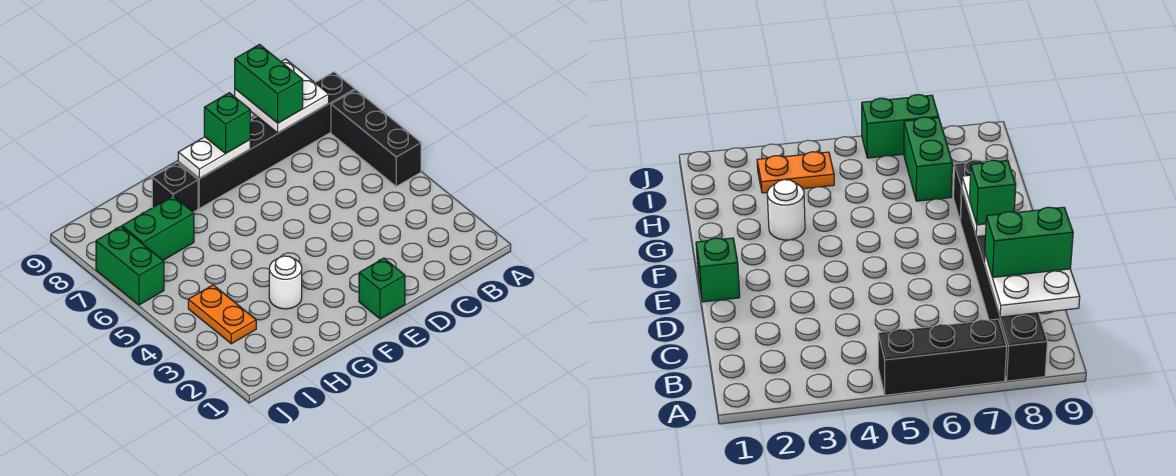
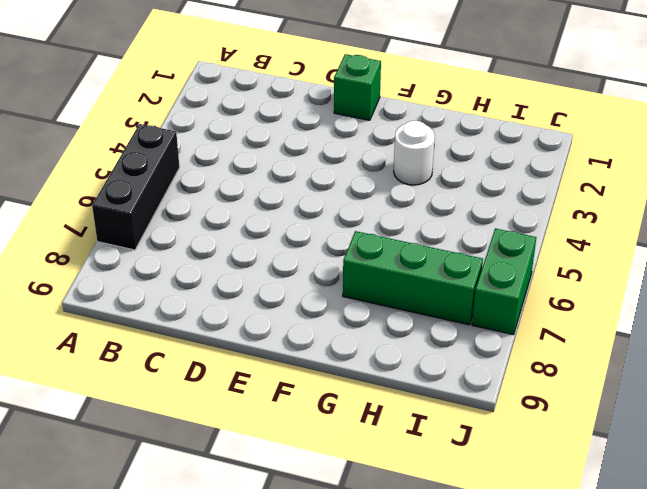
green 1x3 brick [343,231,483,325] -> green 1x2 brick [122,196,194,260]
none -> black 1x6 brick [178,72,355,208]
none -> black 1x1 brick [152,163,198,212]
none -> orange 1x2 plate [188,285,256,344]

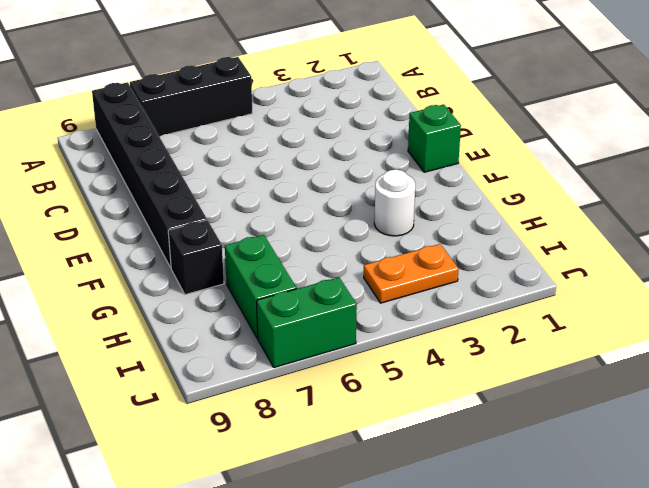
none -> white 2x2 plate [235,59,329,133]
none -> white 1x2 plate [178,137,250,179]
none -> green 1x2 brick [235,45,303,123]

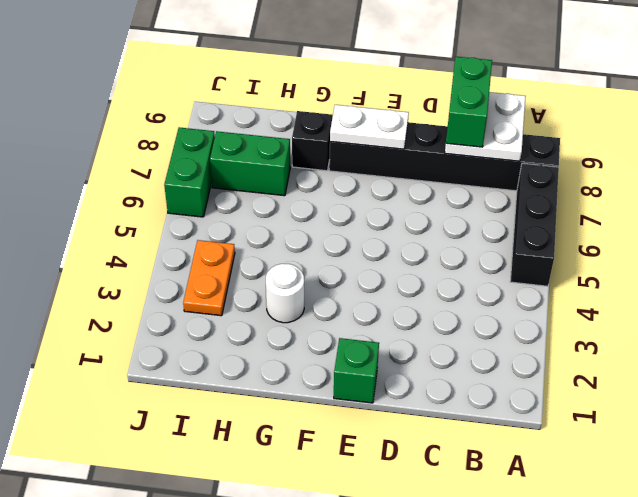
none -> green 1x1 brick [204,93,250,154]

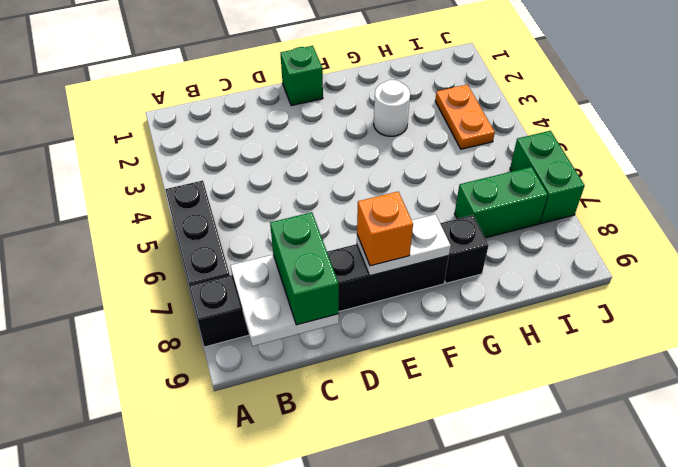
orange 1x1 brick [357,192,413,266] -> green 1x1 brick [204,93,250,154]

